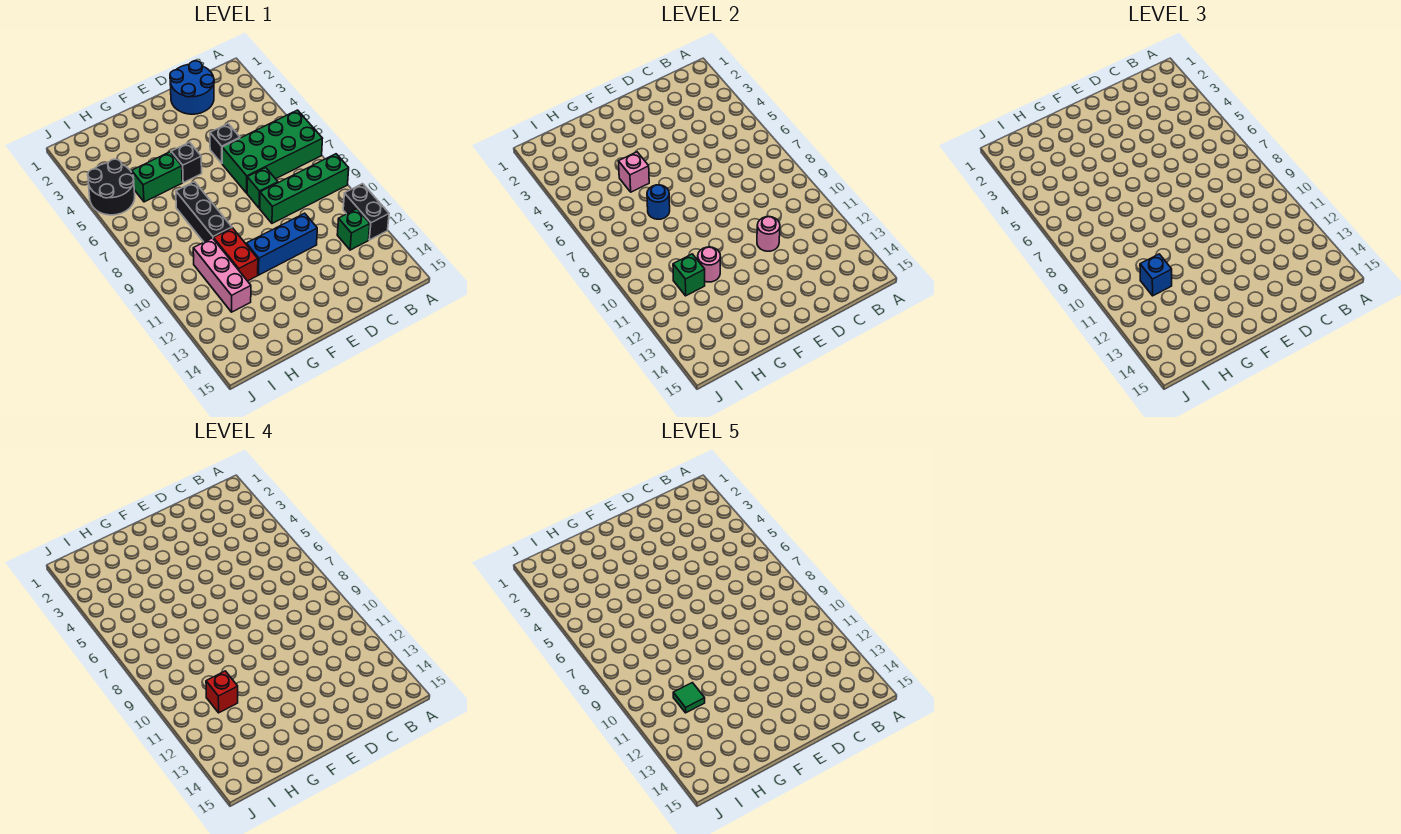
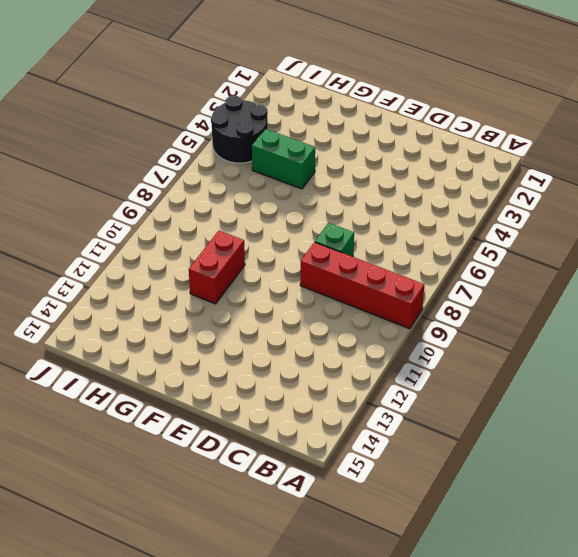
red 1x4 brick [300,242,424,329] -> green 1x4 brick [260,154,349,223]
none -> green 2x4 brick [222,110,322,193]
none -> black 1x2 brick [343,184,389,240]
none -> green 1x1 brick [337,209,370,250]

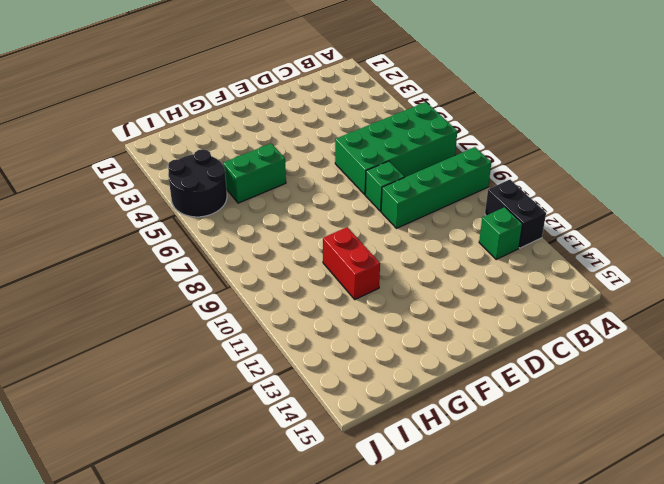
none -> blue 2x2 round brick [170,61,214,114]
none -> black 1x1 brick [210,124,240,163]
none -> blue 1x3 brick [246,213,317,275]

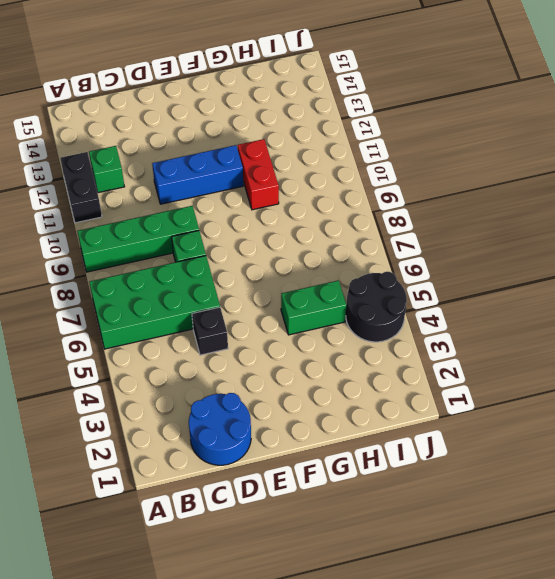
none -> black 1x1 brick [171,142,202,183]
none -> black 1x3 brick [176,182,232,242]
none -> pink 1x3 brick [193,238,251,312]

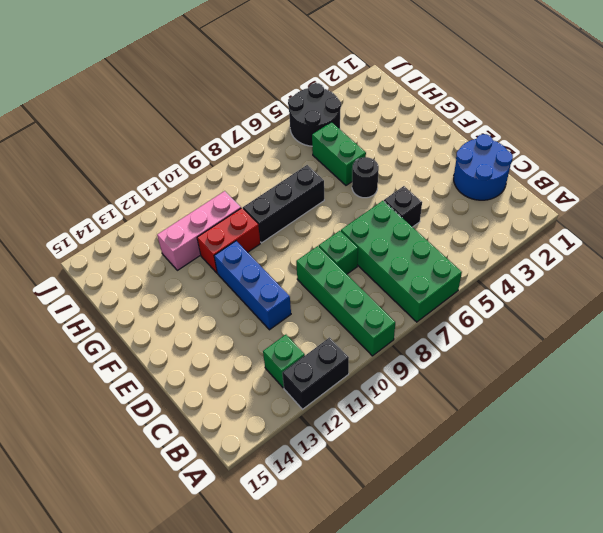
black 1x1 round brick [352,157,379,198] -> black 1x1 brick [171,142,202,183]
none -> pink 1x1 round brick [757,217,780,251]
none -> pink 1x1 brick [618,152,649,192]
none -> blue 1x1 round brick [647,185,670,219]

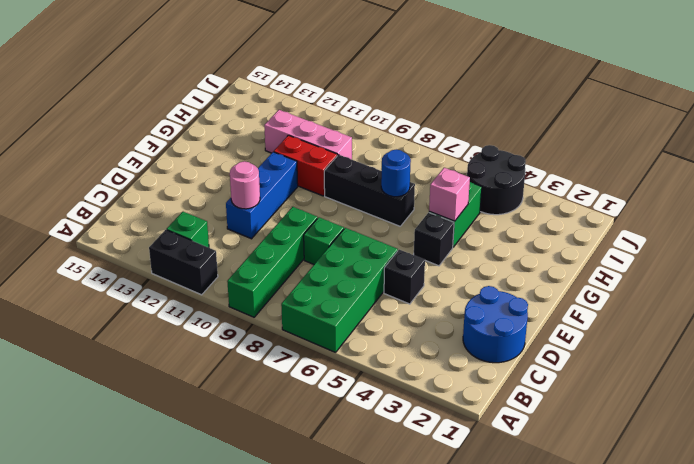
none -> pink 1x1 round brick [698,247,721,282]
none -> green 1x1 brick [673,254,705,296]
none -> blue 1x1 brick [1140,254,1172,296]

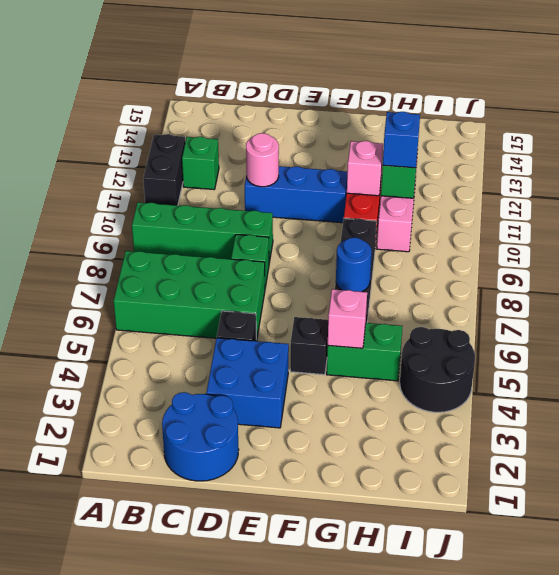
blue 2x2 brick [206,338,289,428] -> none
pink 1x1 brick [347,141,383,196] -> pink 1x1 round brick [698,247,721,282]
none -> red 1x1 brick [206,671,238,713]
none -> green 1x1 tile [673,683,705,713]

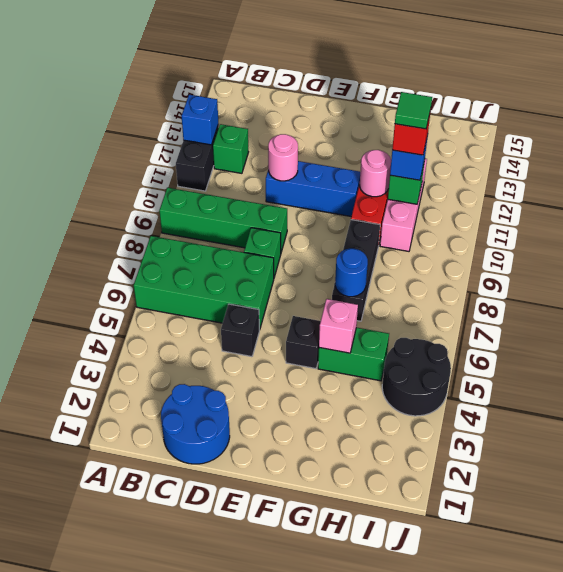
blue 1x1 brick [182,95,218,145] -> none

